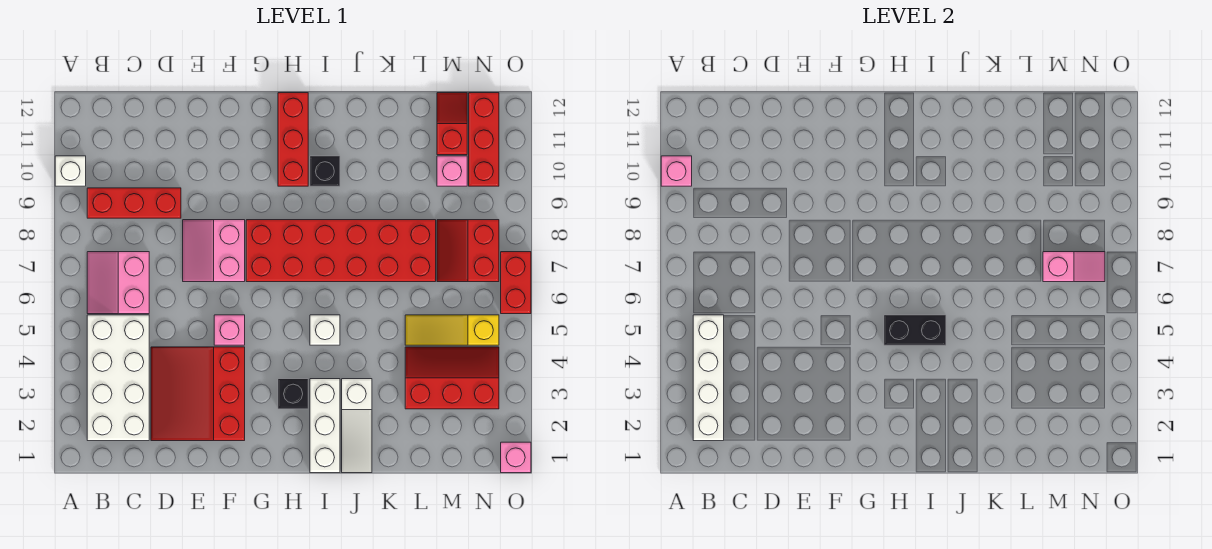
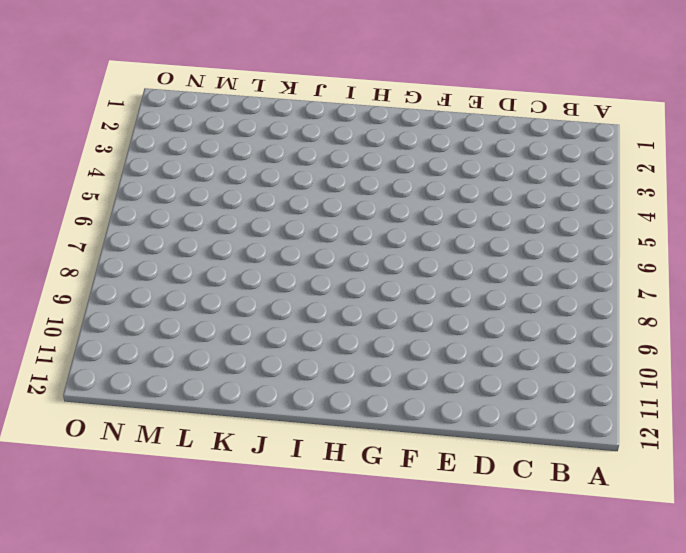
none -> white 1x1 brick [55,156,86,186]
none -> white 2x4 brick [87,315,149,441]
none -> pink 2x2 slope [87,252,149,314]

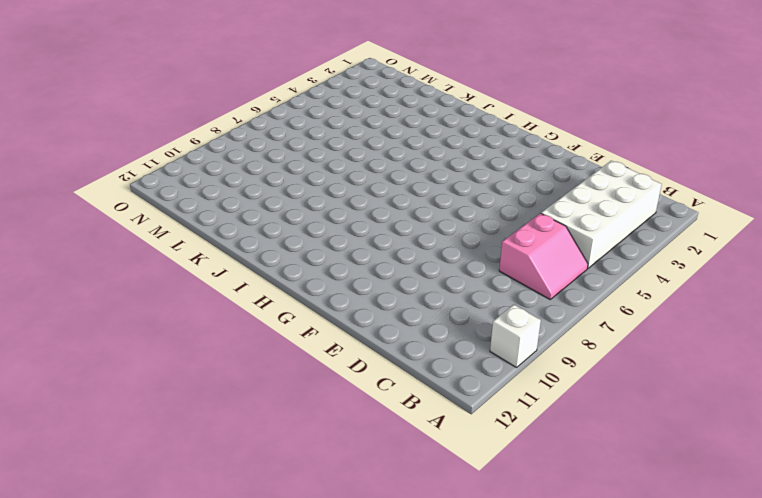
none -> red 1x3 brick [87,188,181,218]
none -> red 3x3 slope [151,347,245,441]
none -> pink 2x2 slope [183,220,245,282]

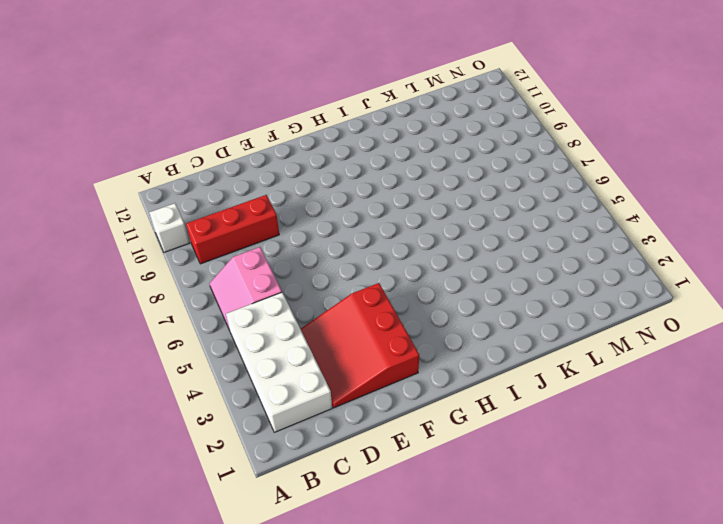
none -> pink 2x2 slope [183,220,245,282]
none -> pink 1x1 brick [214,315,245,345]
none -> red 2x6 brick [246,220,436,282]

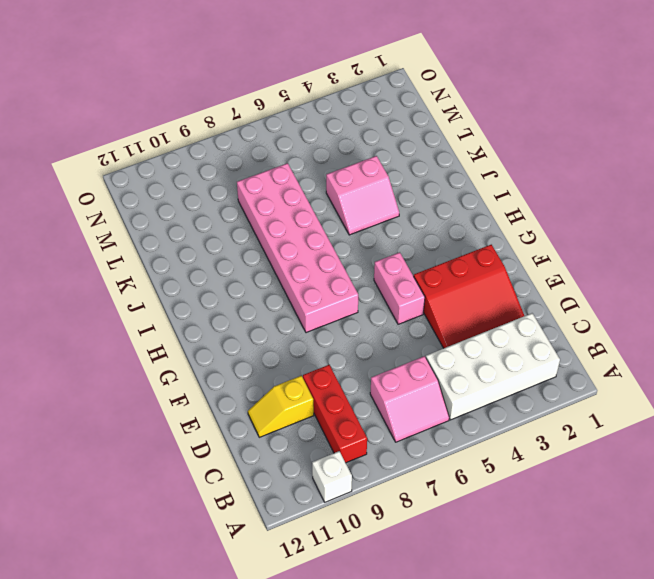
yellow 1x2 slope [248,376,314,437] -> none
pink 1x2 brick [374,252,425,324] -> pink 1x1 brick [214,315,245,345]
pink 2x6 brick [237,163,358,333] -> red 2x6 brick [246,220,436,282]
pink 2x2 slope [326,156,399,235] -> pink 2x2 slope moved to [183,220,245,282]
none -> black 1x1 brick [278,379,308,409]
none -> red 1x3 brick [278,93,308,186]
none -> white 1x3 brick [310,379,340,473]

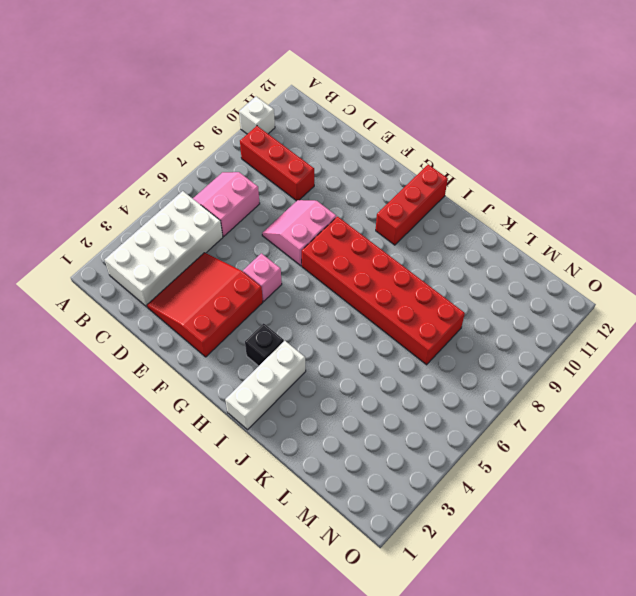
none -> white 1x1 brick [310,315,340,345]
none -> black 1x1 brick [310,156,340,186]
none -> white 1x3 slope [342,379,372,473]

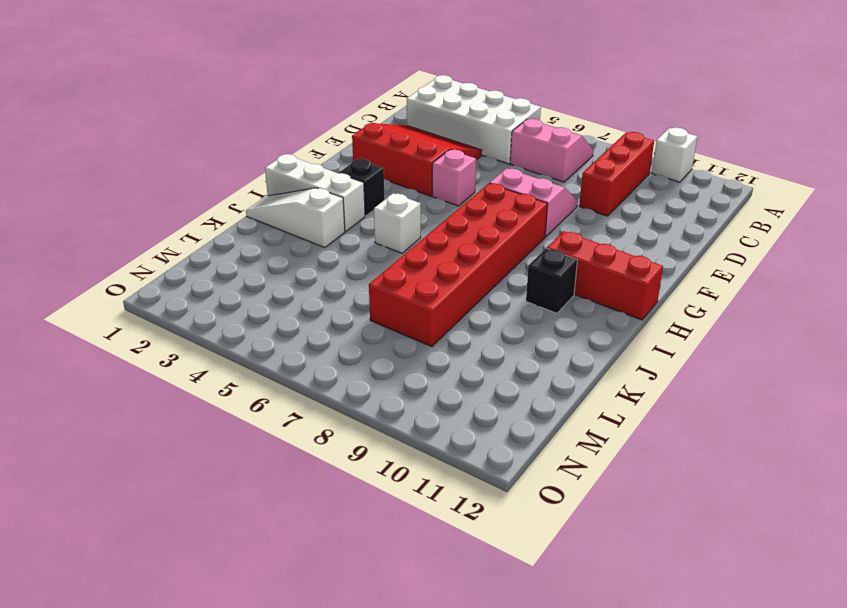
none -> red 2x3 slope [405,347,499,409]
none -> yellow 1x3 slope [405,315,499,345]
none -> red 2x2 slope [437,220,499,282]

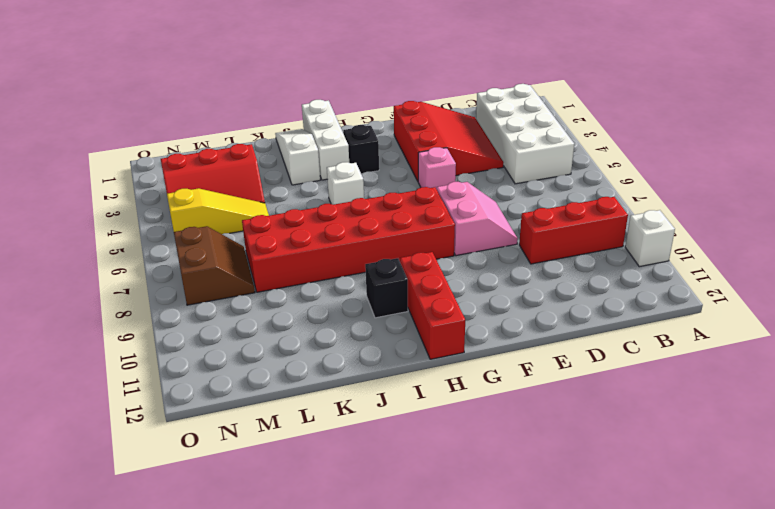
brown 2x2 slope [174,226,255,305] -> red 2x2 slope [437,220,499,282]
none -> pink 2x2 slope [87,252,149,314]
none -> pink 1x1 brick [437,156,467,186]
none -> red 1x2 slope [437,93,467,155]

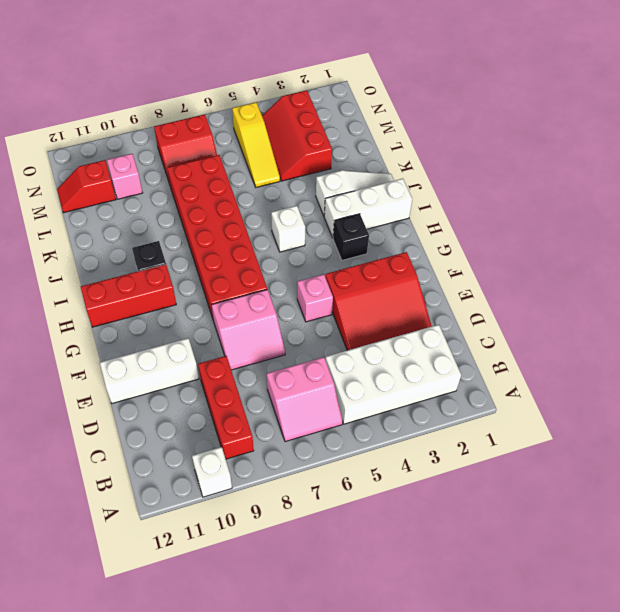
white 1x3 brick [100,338,199,403] -> none
none -> red 1x3 brick [469,93,499,186]
none -> pink 1x1 brick [501,442,531,473]
none -> red 1x2 brick [501,252,531,314]

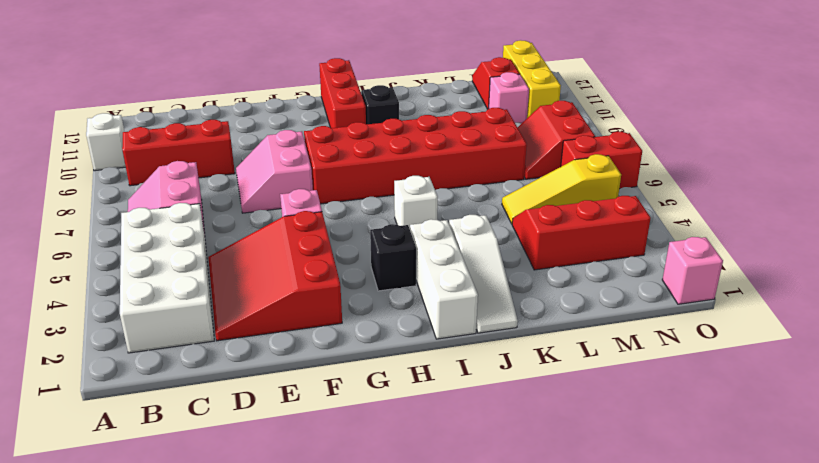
red 1x2 brick [561,132,642,189] -> red 1x2 brick turned to [501,252,531,314]
yellow 1x3 brick [503,40,561,118] -> red 1x3 brick [469,93,499,186]
none -> pink 1x1 brick [661,156,692,186]
none -> white 1x4 brick [693,315,724,441]
none -> black 1x2 brick [884,315,946,345]

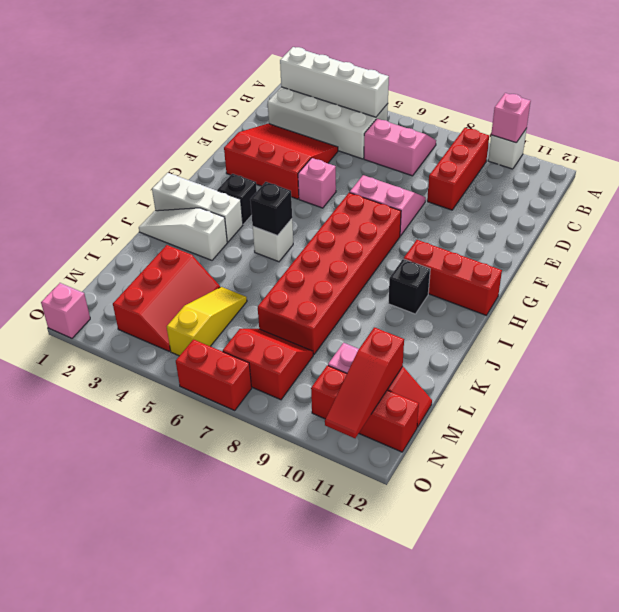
black 1x1 brick [250,182,292,236] -> black 1x2 brick [884,315,946,345]
red 1x3 slope [325,327,404,438] -> none
none -> pink 1x2 slope [1043,252,1105,282]

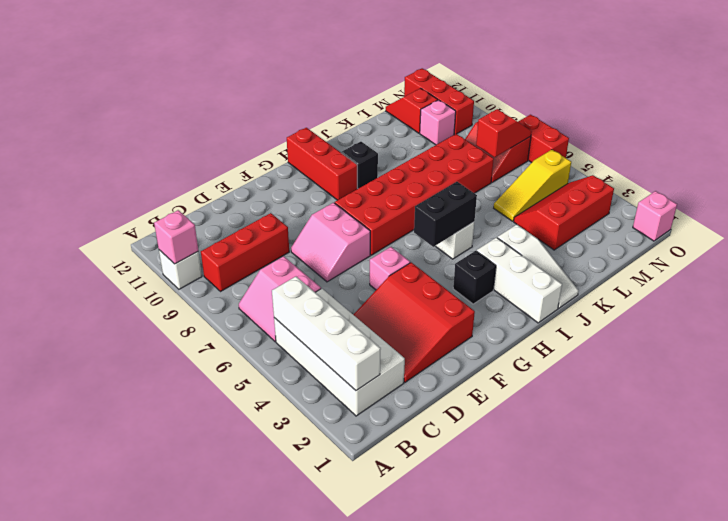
red 1x2 slope [476,109,532,157] -> pink 1x2 slope [1043,252,1105,282]

